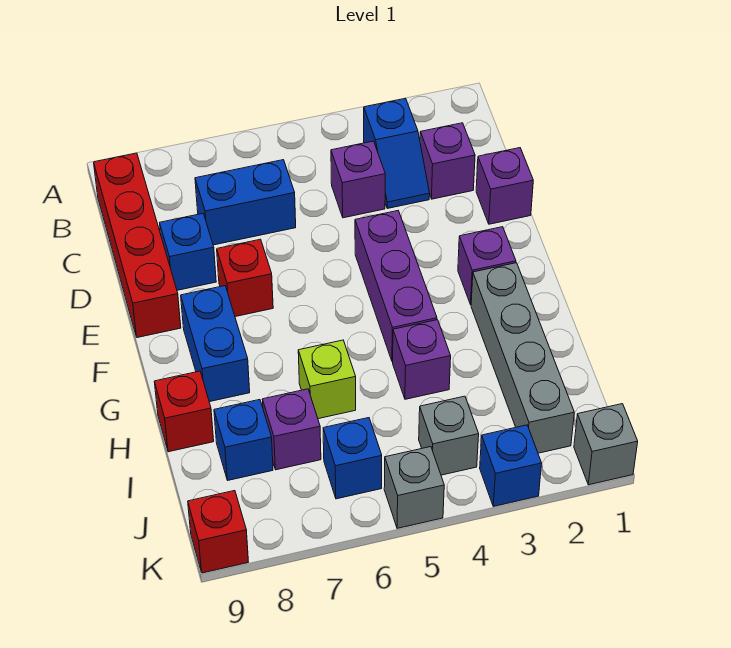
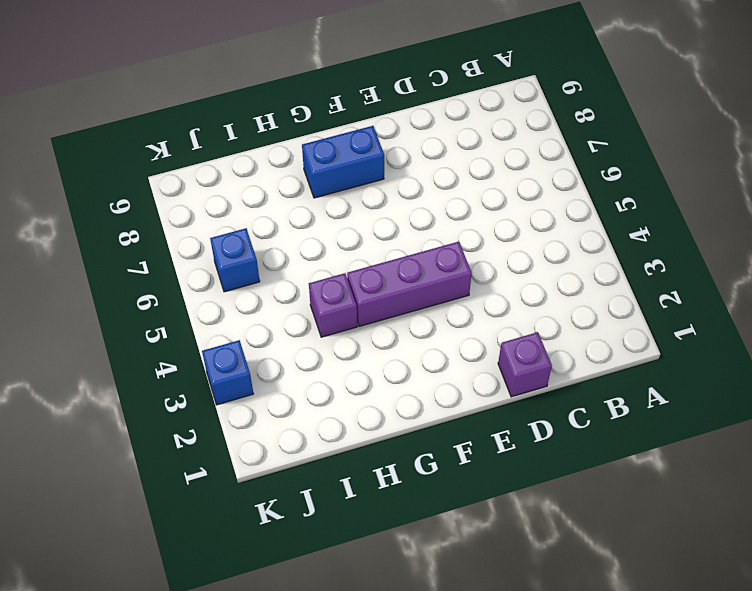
none -> blue 1x2 slope [364,98,430,208]
none -> red 1x4 brick [94,153,181,338]
none -> purple 1x1 brick [420,123,475,199]

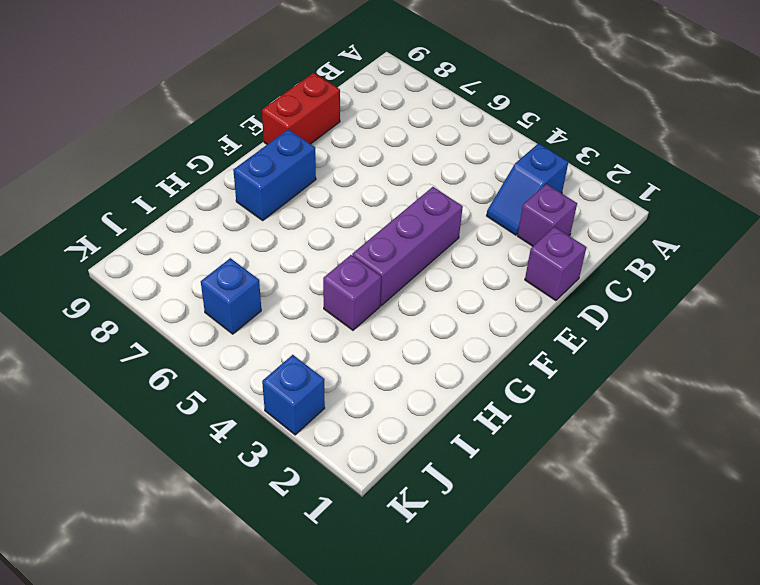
red 1x2 brick [262,73,340,144] -> red 1x4 brick [94,153,181,338]
none -> purple 1x1 brick [331,141,385,218]
none -> blue 1x2 brick [195,160,296,245]
none -> blue 1x1 brick [160,214,216,290]

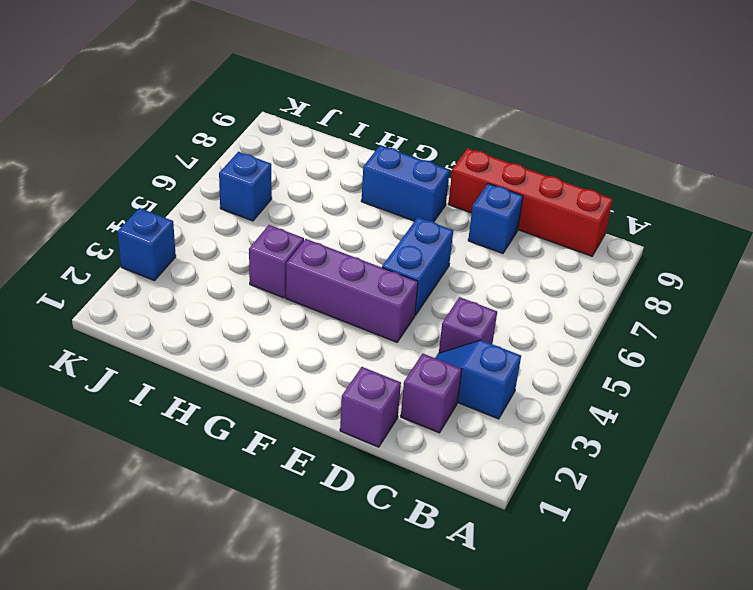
blue 1x2 brick [382,217,453,315] -> blue 1x2 brick moved to [195,160,296,245]
none -> red 1x1 brick [217,239,273,317]
none -> purple 1x1 brick [458,227,516,305]
none -> grey 1x4 brick [471,263,574,453]

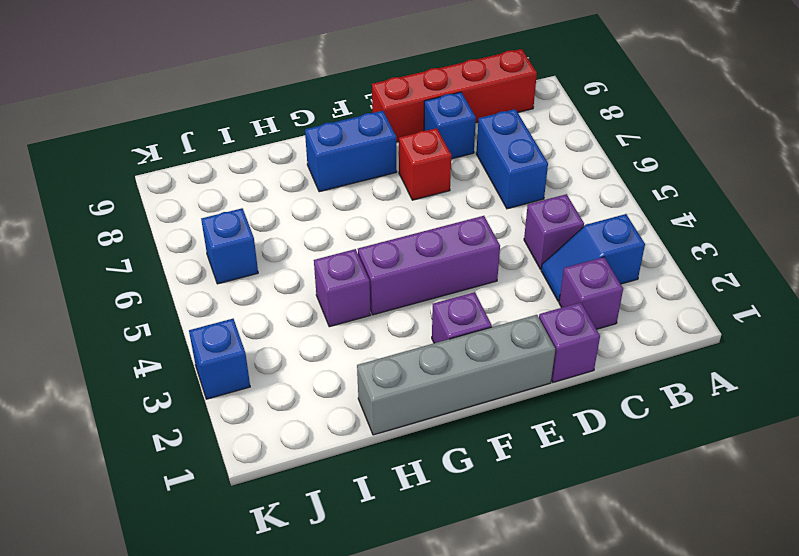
grey 1x4 brick [357,315,555,435] -> grey 1x4 brick moved to [471,263,574,453]
none -> lime 1x1 brick [298,340,356,419]
none -> red 1x1 brick [154,371,214,452]
none -> purple 1x1 brick [262,389,321,470]

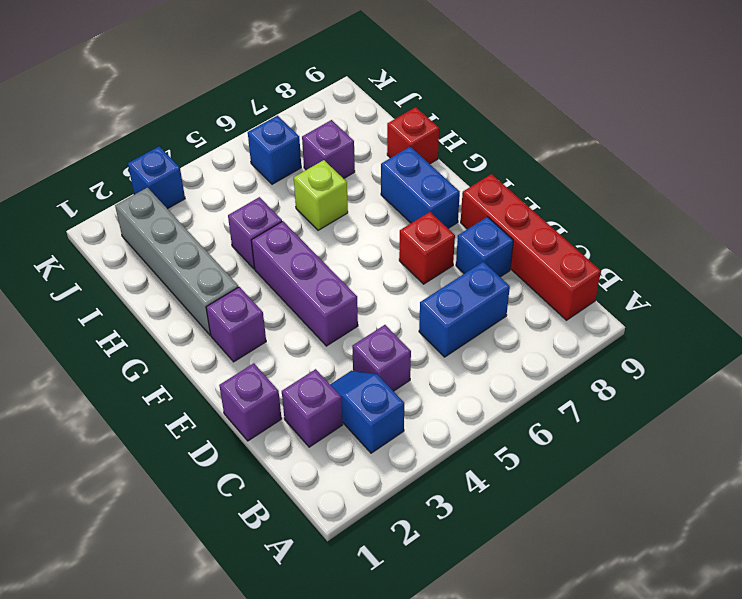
none -> blue 1x1 brick [214,400,273,480]
none -> grey 1x1 brick [419,396,479,475]
none -> grey 1x1 brick [574,404,638,485]

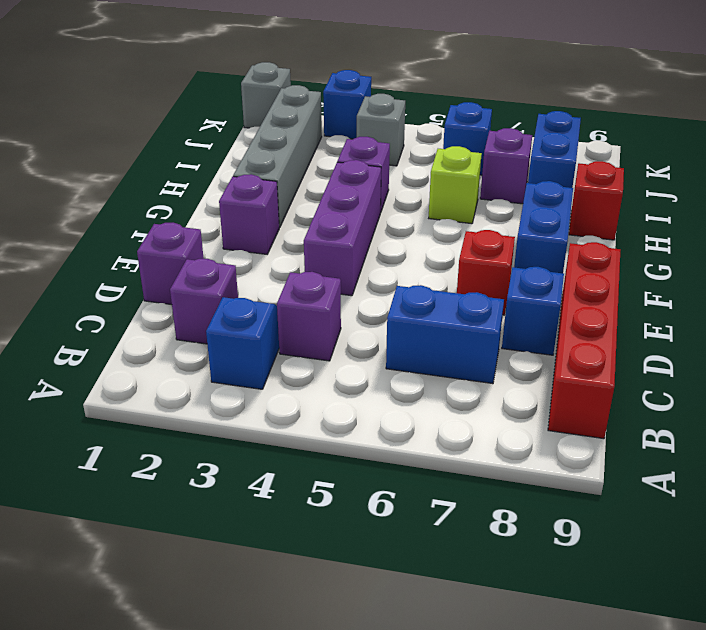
blue 1x2 brick [528,111,581,188] -> blue 1x1 brick [214,400,273,480]
none -> grey 1x1 brick [384,447,444,528]
none -> red 1x1 brick [188,491,248,573]

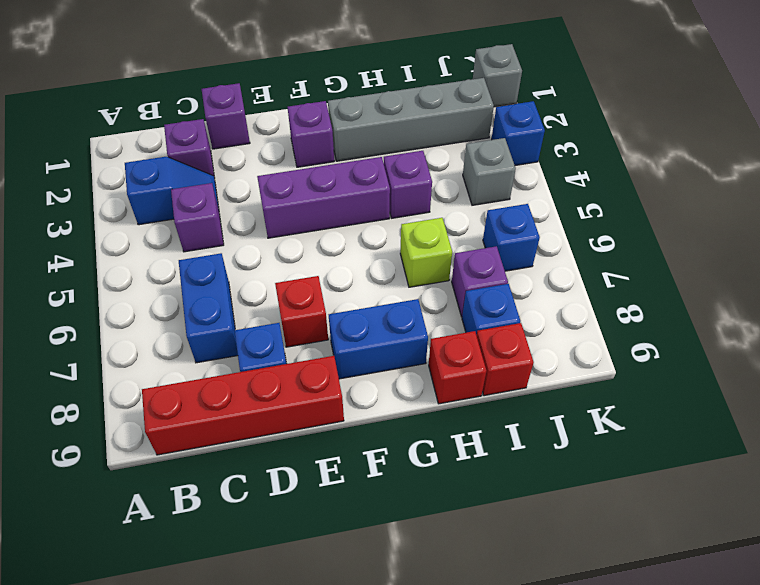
red 1x1 brick [477,323,534,396] -> red 1x1 brick moved to [188,491,248,573]
none -> grey 1x1 brick [384,447,444,528]

